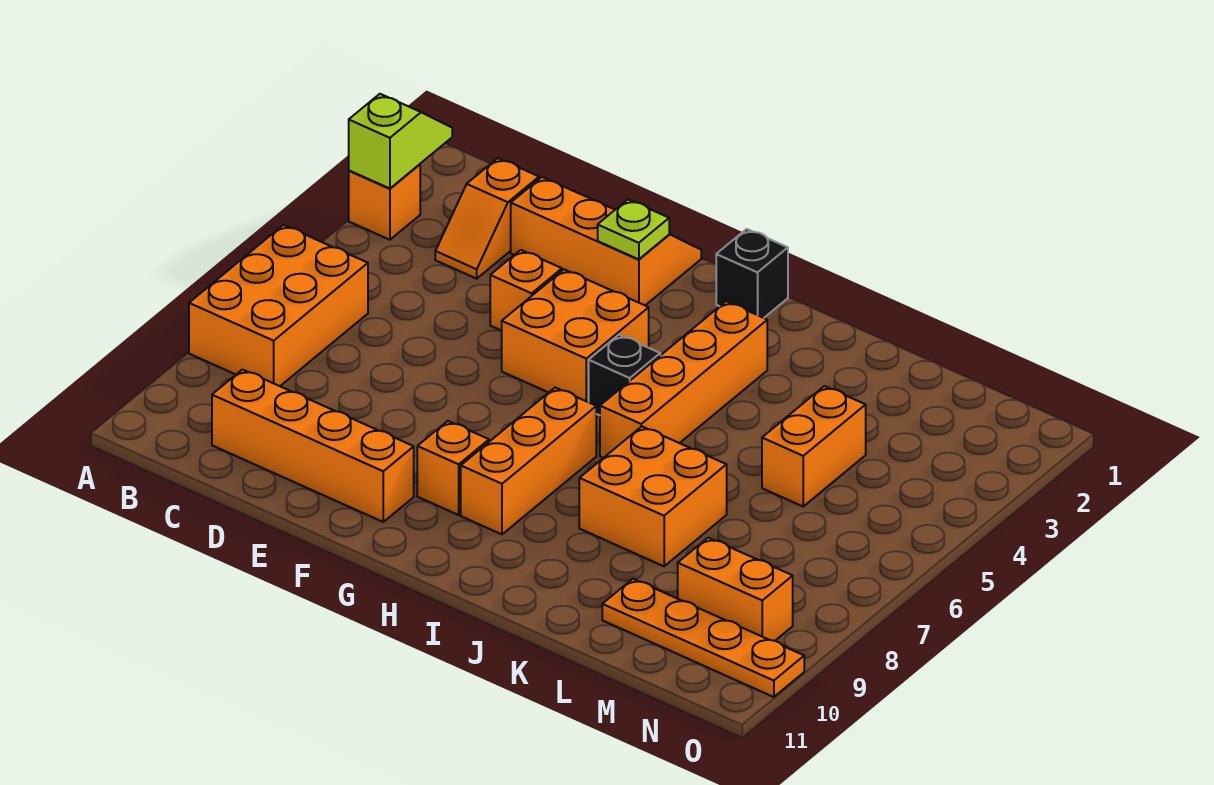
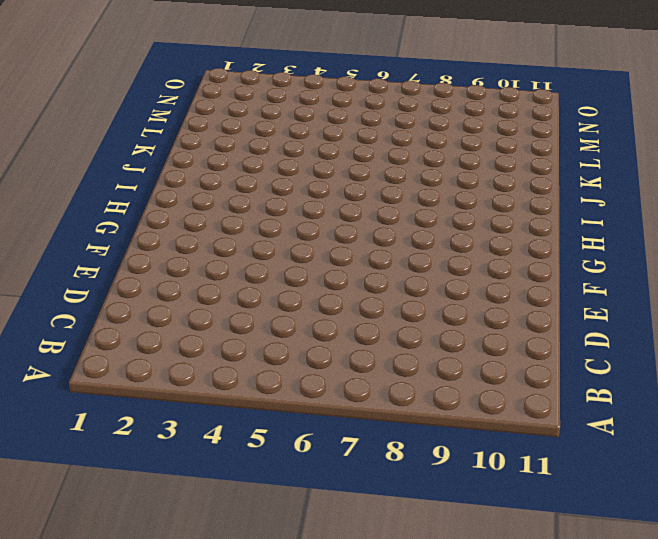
none -> orange 1x1 brick [349,164,420,240]
none -> orange 2x3 brick [189,225,368,386]
none -> orange 1x2 slope [435,158,539,279]

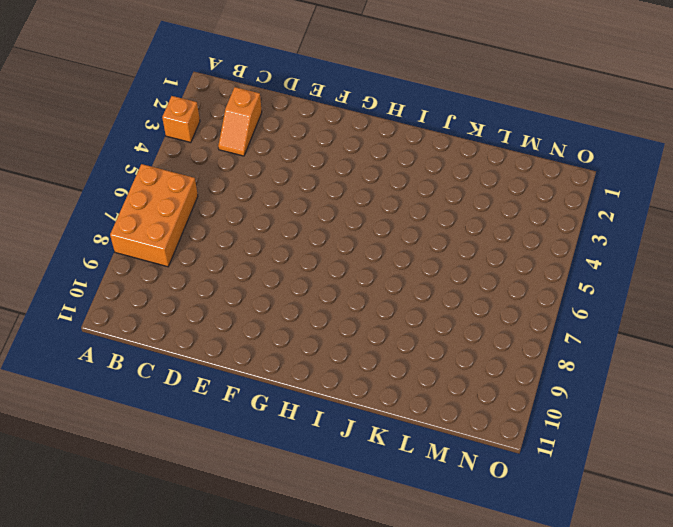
none -> orange 1x4 brick [212,370,414,522]
none -> orange 2x3 slope [511,177,701,305]
none -> orange 1x1 brick [490,250,562,331]

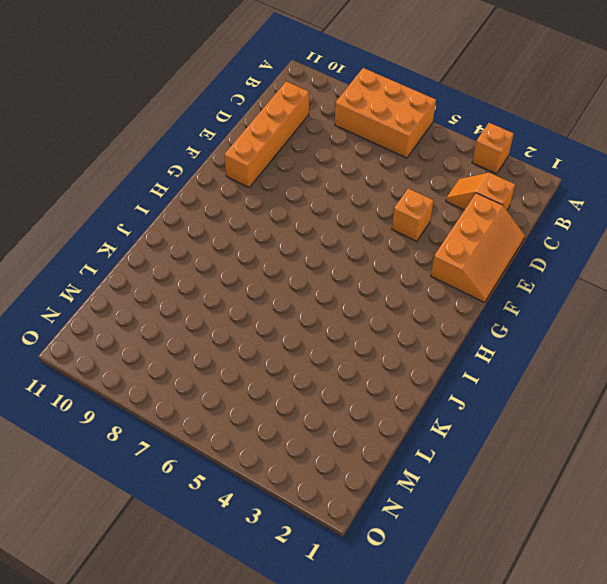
none -> orange 2x2 brick [502,269,649,402]
none -> orange 1x1 brick [417,421,489,515]
none -> black 1x1 brick [716,229,788,318]

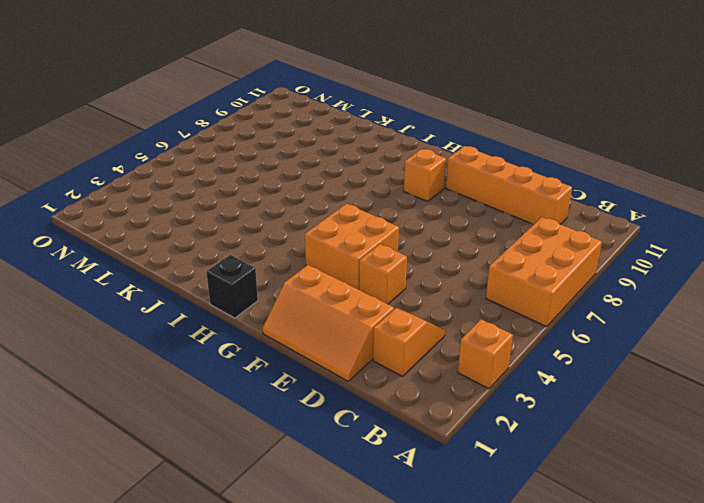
none -> black 1x1 brick [589,335,660,415]
none -> orange 1x3 brick [461,388,596,534]
none -> orange 1x4 brick [600,301,767,458]

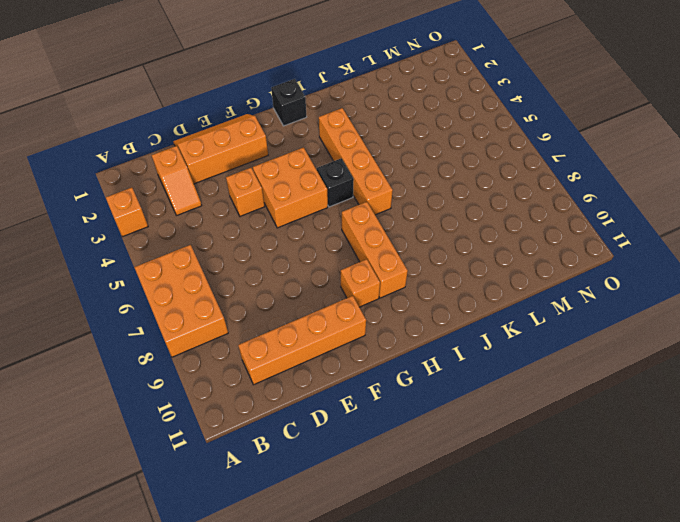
none -> orange 2x2 brick [579,427,727,566]
none -> orange 1x2 brick [762,386,866,506]
none -> orange 1x4 plate [602,579,804,697]

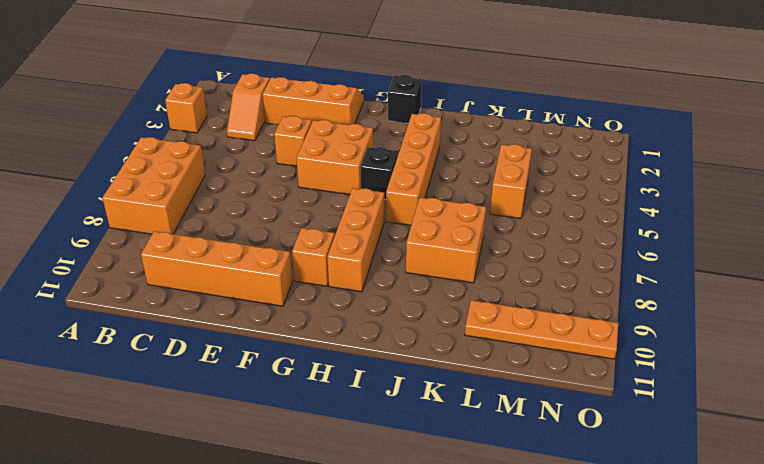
none -> orange 1x2 brick [678,538,793,641]
none -> lime 1x2 slope [349,94,452,189]
none -> lime 1x1 plate [598,200,669,259]

